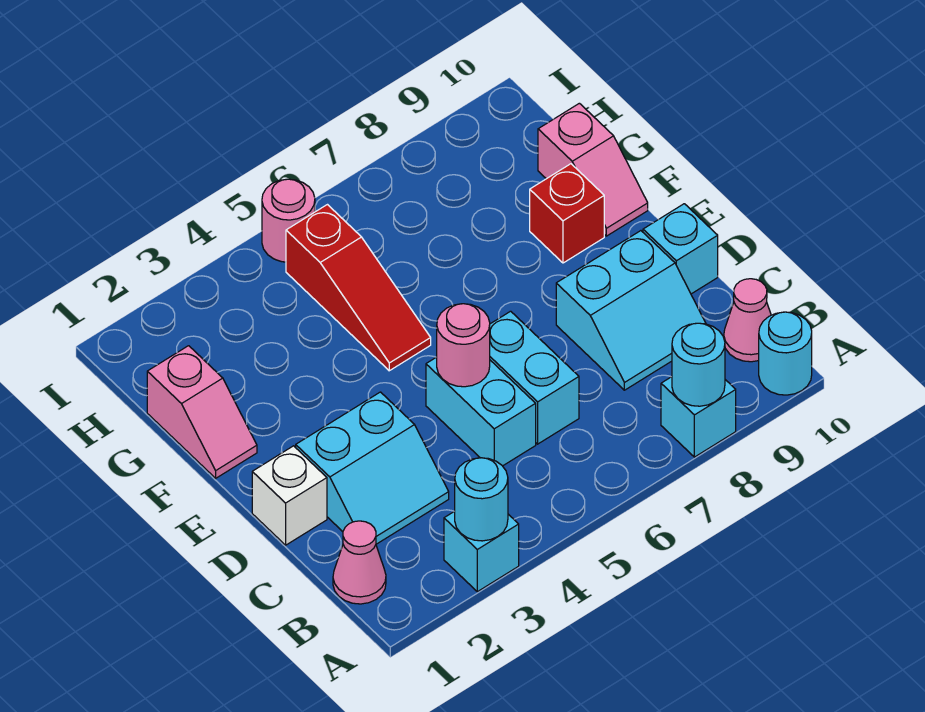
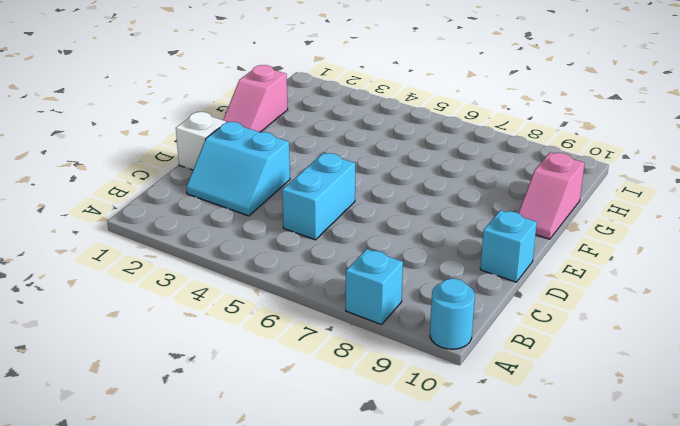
none -> cyan 1x1 brick [444,511,519,592]
none -> pink 1x1 cone [333,521,386,604]
none -> pink 1x1 cone [724,279,771,362]

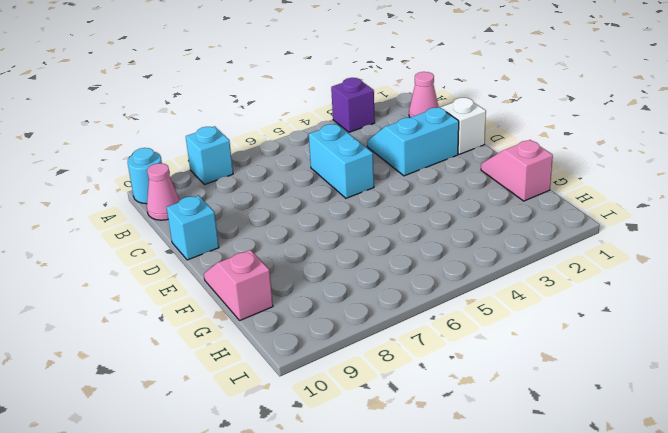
purple 1x1 brick [331,78,375,132] -> cyan 1x1 brick [444,511,519,592]
none -> cyan 1x2 brick [490,311,579,444]
none -> cyan 2x2 slope [556,231,706,390]
none -> red 1x3 slope [286,205,431,371]

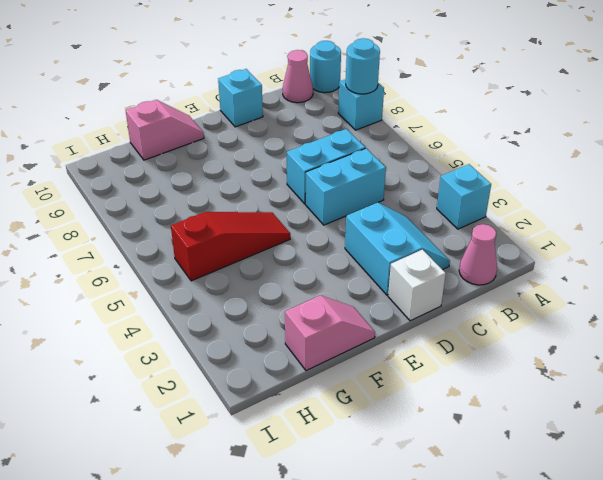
none -> cyan 2x2 slope [556,231,706,390]
none -> red 1x1 brick [530,164,604,263]
none -> pink 1x1 round brick [262,179,315,262]

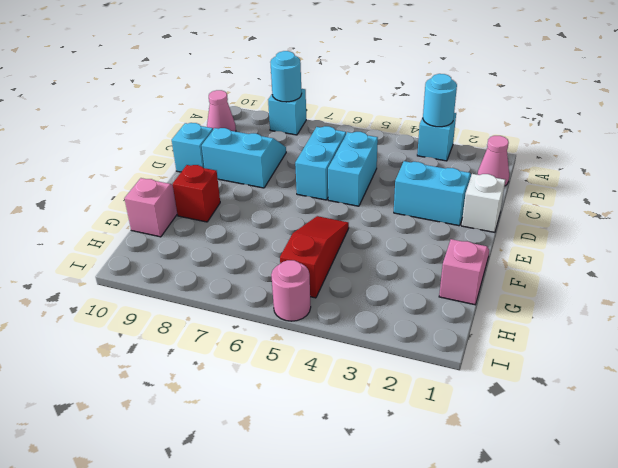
none -> cyan 1x1 round brick [759,312,812,395]
none -> pink 1x1 round brick [437,304,490,387]

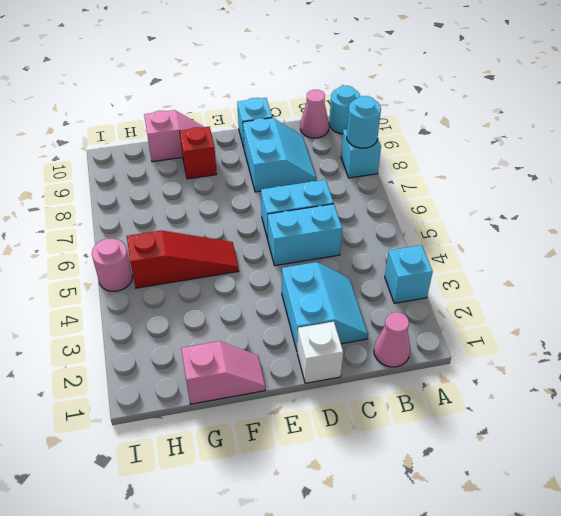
none -> cyan 1x1 round brick [455,458,508,541]
none -> pink 1x1 round brick [437,304,490,387]

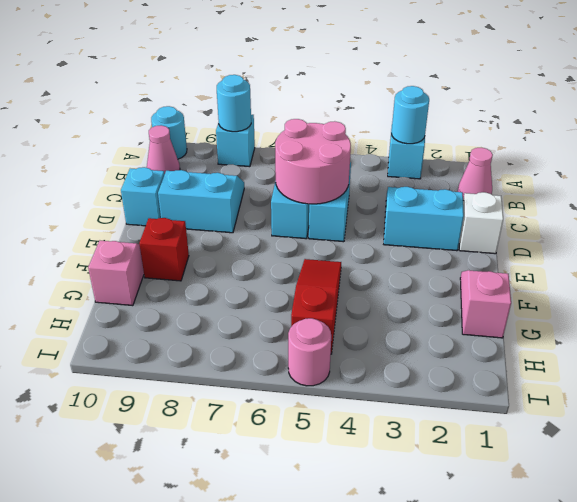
pink 2x2 round brick [275,119,351,204] -> pink 1x1 round brick [437,304,490,387]

